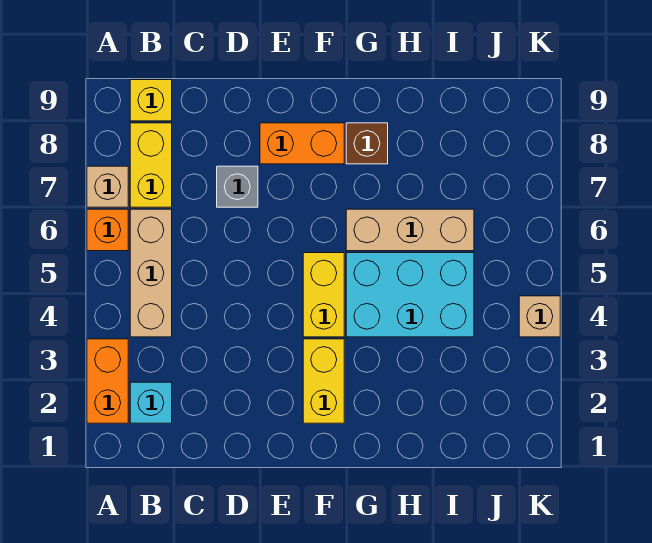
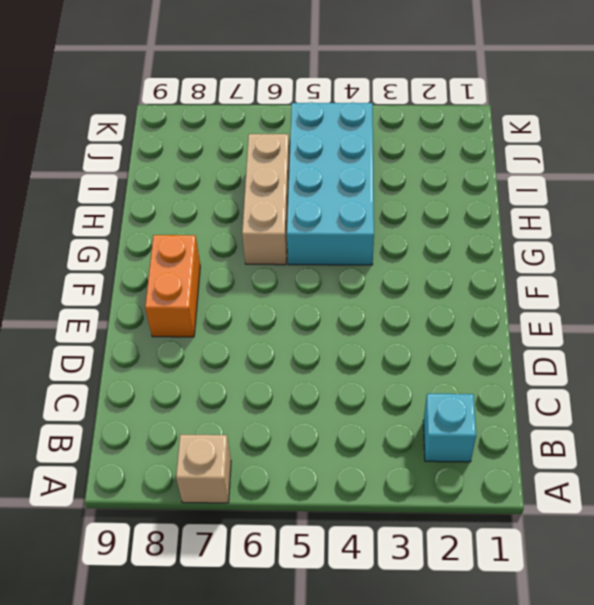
cyan 2x4 brick [287,102,374,265] -> cyan 2x3 brick [346,253,474,337]
none -> orange 1x2 brick [87,339,128,423]
none -> orange 1x1 brick [87,209,128,251]
none -> tan 1x3 brick [130,209,172,337]

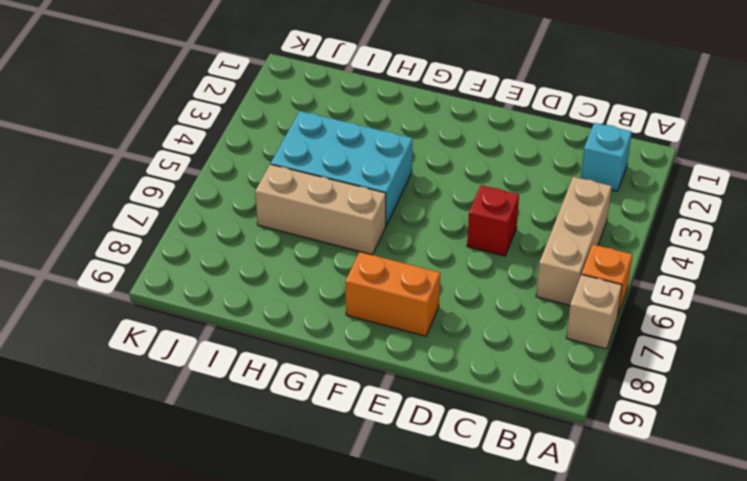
red 1x1 brick [467,185,519,256] -> none
none -> orange 1x2 brick [87,339,128,423]
none -> yellow 1x2 brick [130,123,172,207]
none -> yellow 1x1 brick [130,80,172,121]

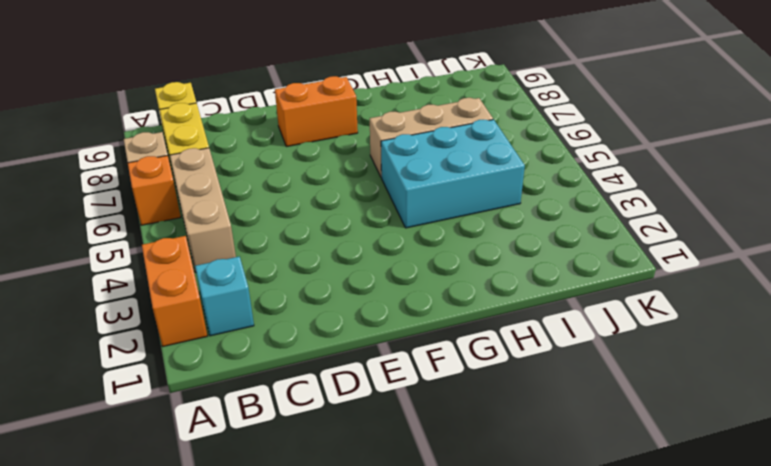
none -> grey 1x1 brick [217,166,258,207]
none -> yellow 1x2 brick [303,339,344,423]
none -> yellow 1x2 brick [303,253,344,337]

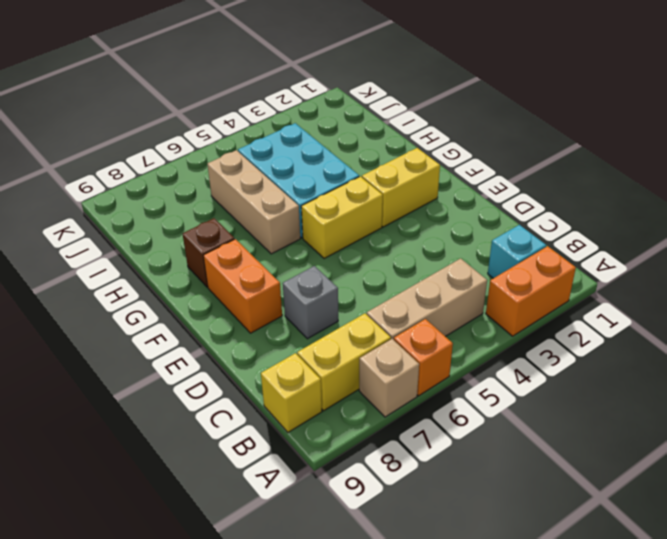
none -> tan 1x1 brick [519,296,560,337]

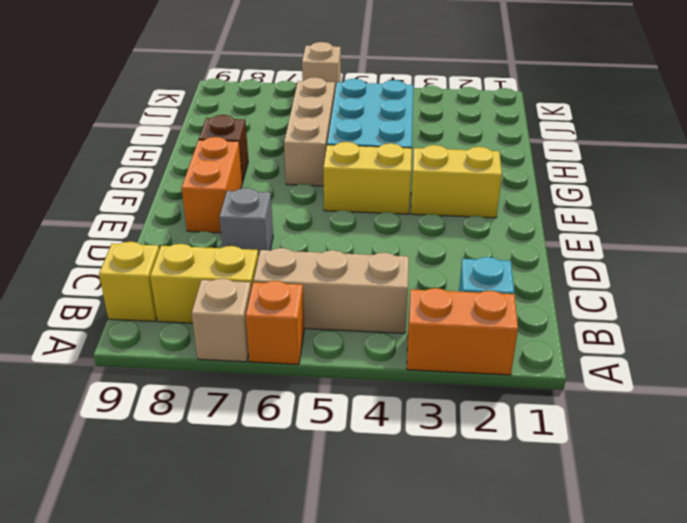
tan 1x1 brick [302,42,341,91] -> tan 1x1 brick moved to [519,296,560,337]

